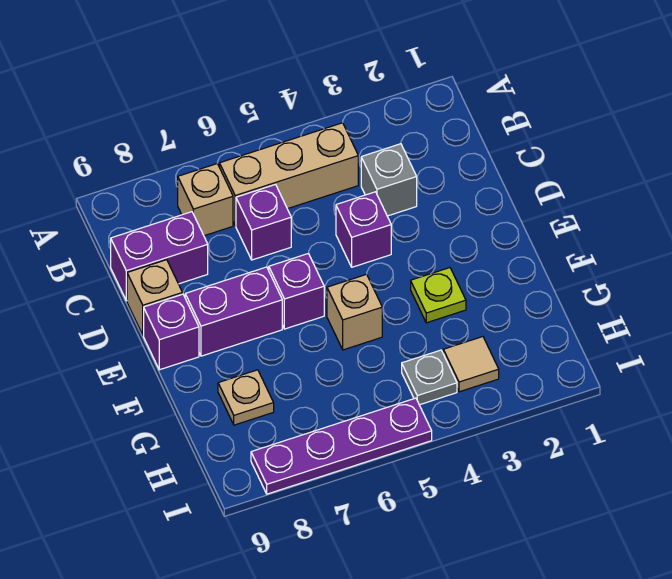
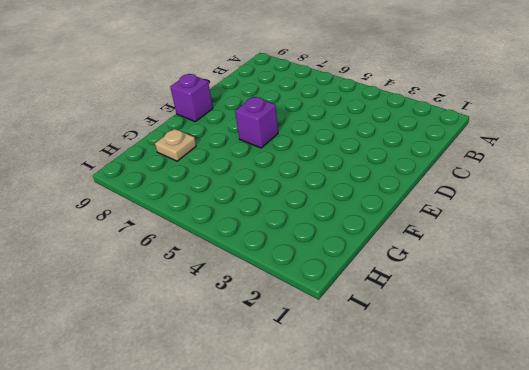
none -> tan 1x3 brick [220,123,358,226]
none -> tan 1x1 brick [178,163,233,236]
none -> grey 1x1 brick [361,144,417,216]

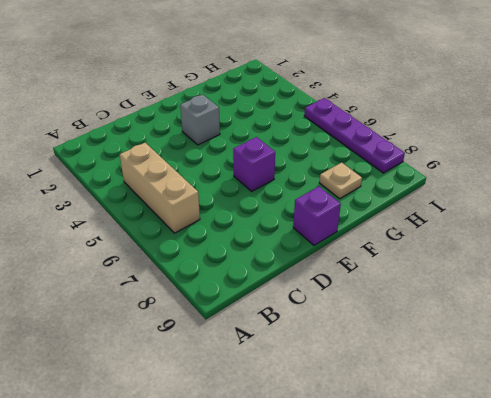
grey 1x1 brick [180,94,220,145] -> grey 1x1 brick moved to [361,144,417,216]
none -> tan 1x1 brick [178,163,233,236]
none -> purple 1x1 brick [236,185,291,260]
none -> purple 1x2 brick [111,212,208,301]

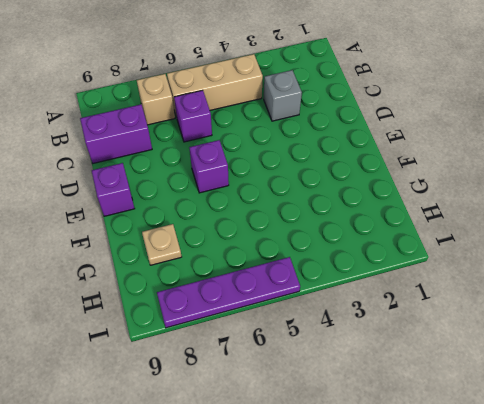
none -> purple 1x1 brick [336,192,391,267]
none -> tan 1x1 brick [127,260,182,335]
none -> purple 1x2 brick [185,267,282,356]

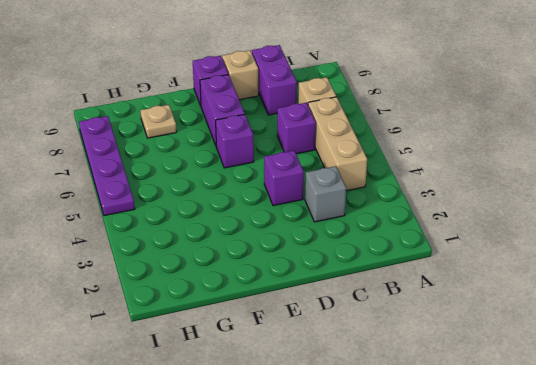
none -> lime 1x1 plate [411,268,466,323]
none -> tan 1x1 brick [327,274,382,350]
none -> tan 1x1 tile [443,337,499,392]

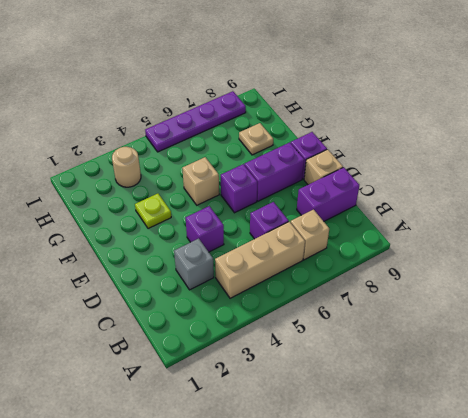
tan 1x1 round brick [112,147,141,187] -> tan 1x1 tile [443,337,499,392]
none -> grey 1x1 plate [402,350,457,405]

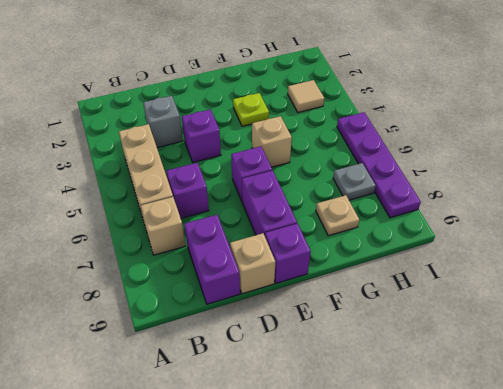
grey 1x1 plate [333,163,376,200] -> grey 1x1 plate moved to [402,350,457,405]

